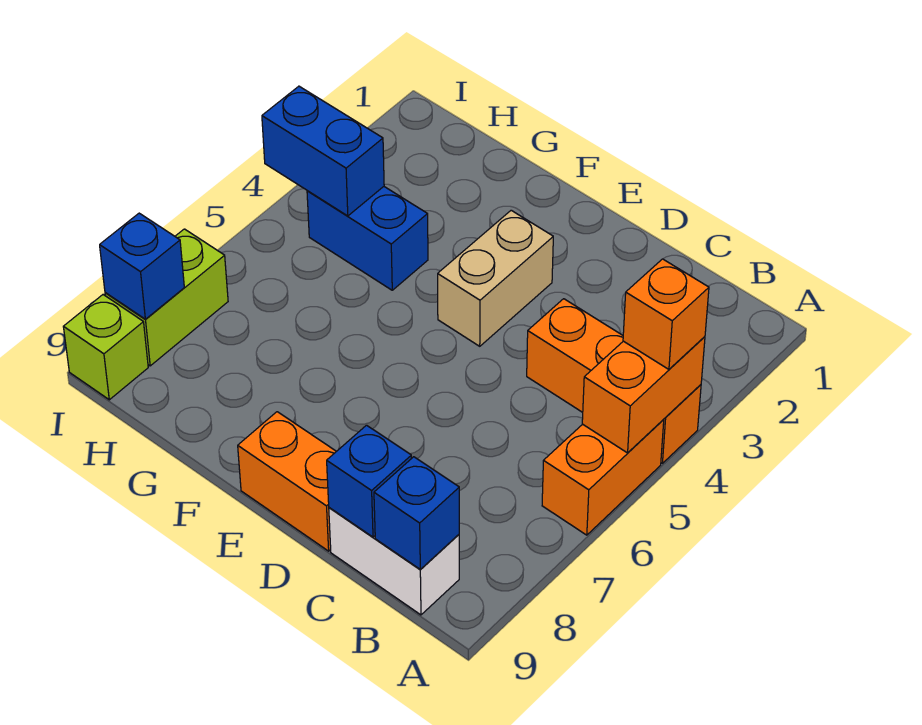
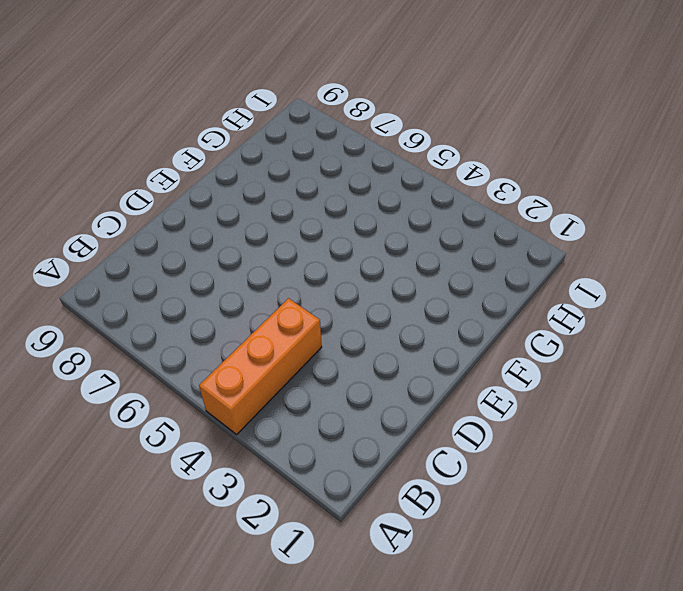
none -> orange 1x2 brick [542,419,664,535]
none -> white 1x2 brick [329,508,459,615]
none -> orange 1x2 brick [238,412,336,551]

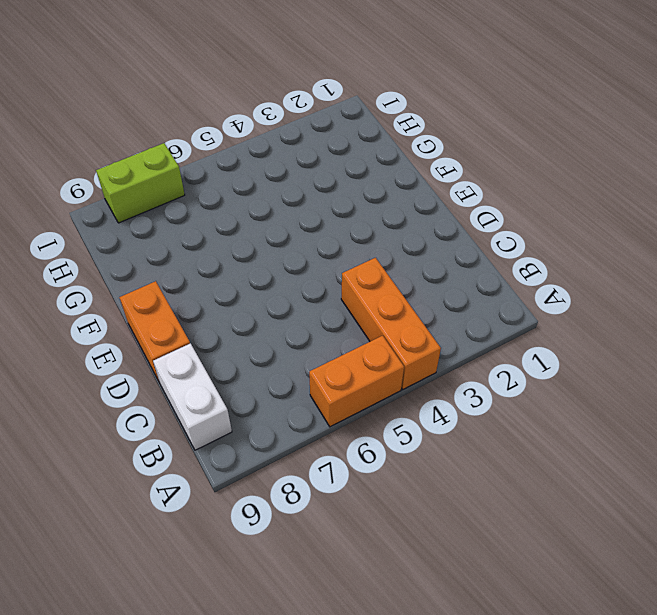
none -> tan 1x2 brick [438,210,553,346]
none -> blue 1x2 brick [307,187,428,290]
none -> lime 1x1 brick [63,295,148,400]

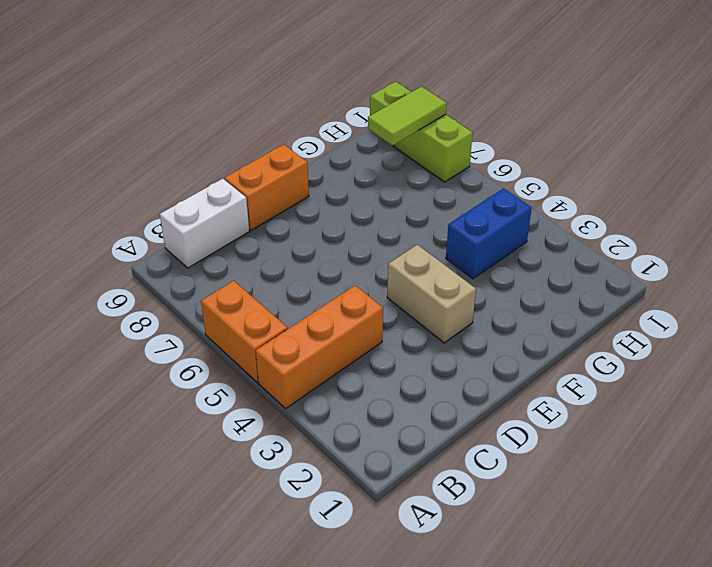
lime 1x2 tile [368,86,447,146] -> blue 1x1 brick [100,213,184,319]
none -> orange 1x2 brick [582,337,705,453]
none -> blue 1x1 brick [374,457,459,570]
none -> blue 1x1 brick [327,425,411,537]

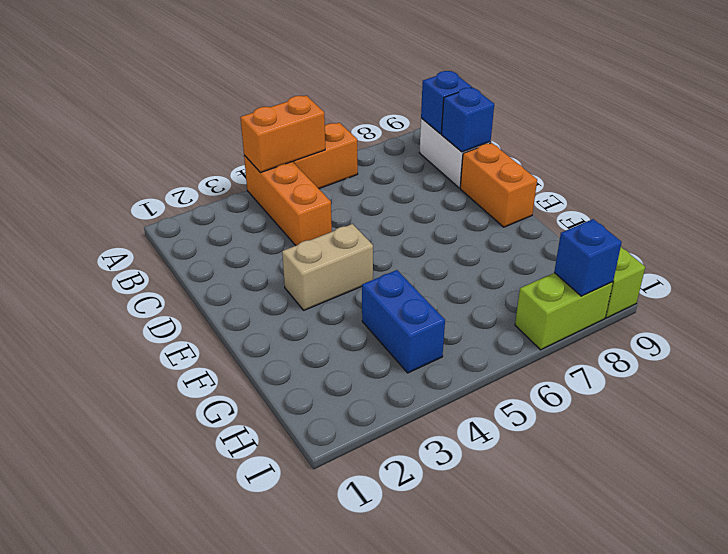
none -> blue 1x2 brick [262,86,384,216]
none -> orange 1x1 brick [623,259,709,369]

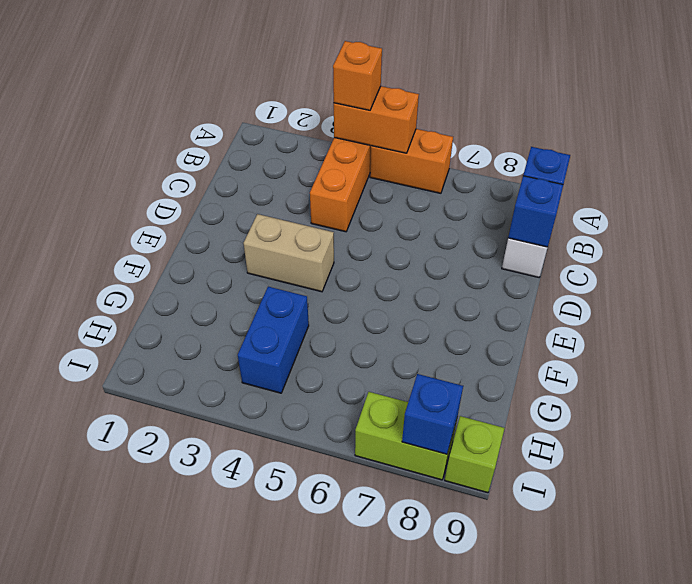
none -> orange 1x2 brick [238,412,336,551]
none -> blue 1x2 brick [262,86,384,216]

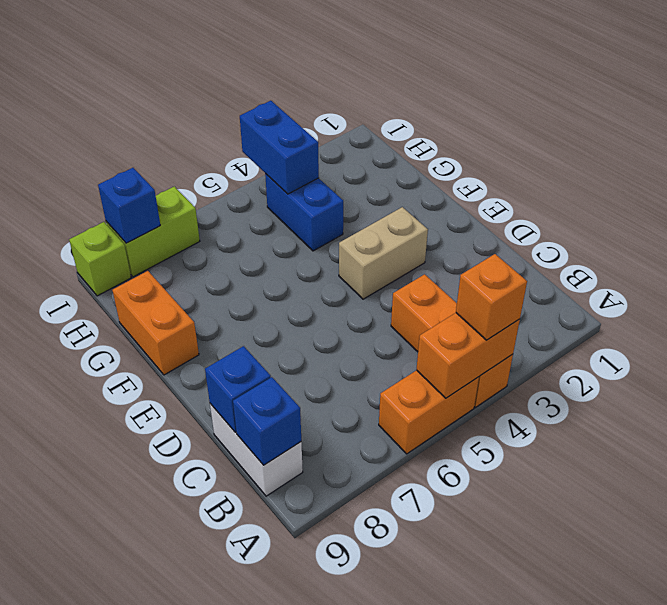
orange 1x2 brick [112,271,199,375] -> orange 1x2 brick moved to [238,412,336,551]

